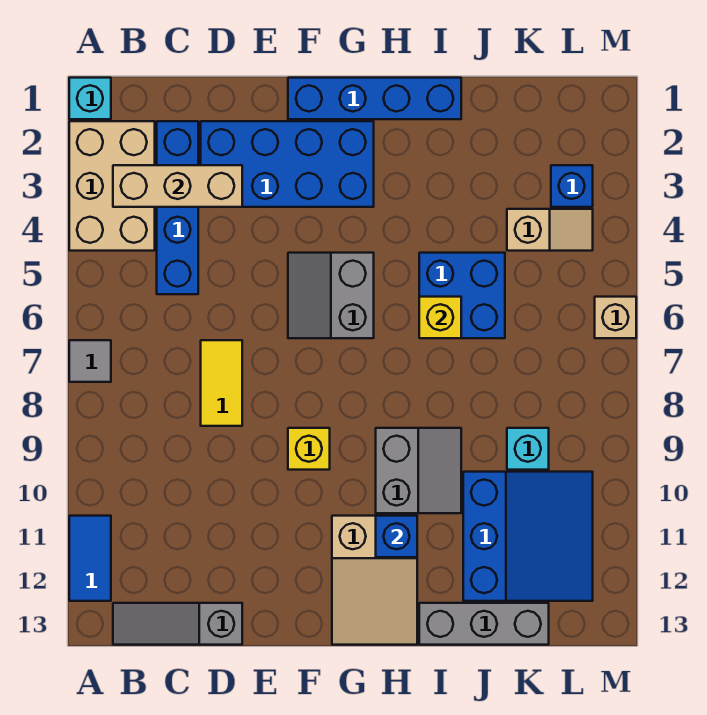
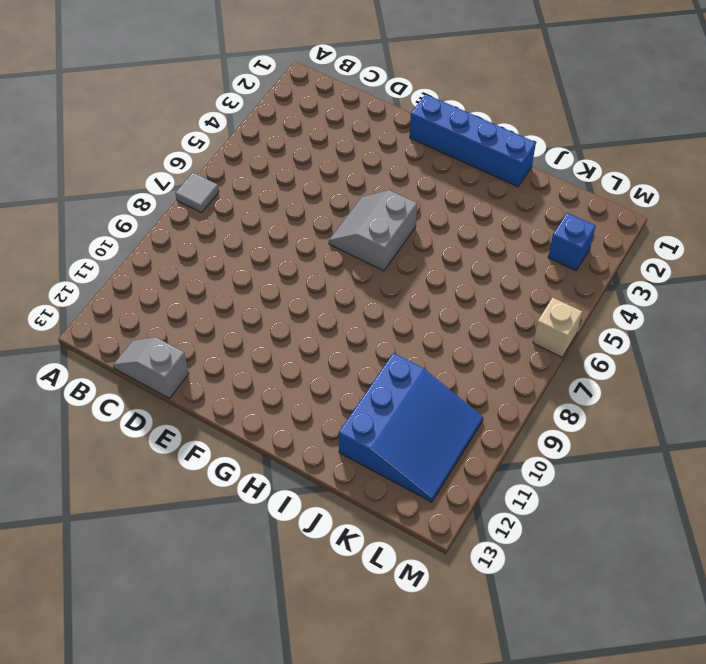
grey 1x2 slope [113,337,189,398] -> grey 1x3 slope [113,603,242,645]
none -> cyan 1x1 brick [69,78,111,119]
none -> tan 2x3 brick [69,121,155,251]
none -> blue 1x2 tile [69,516,111,601]

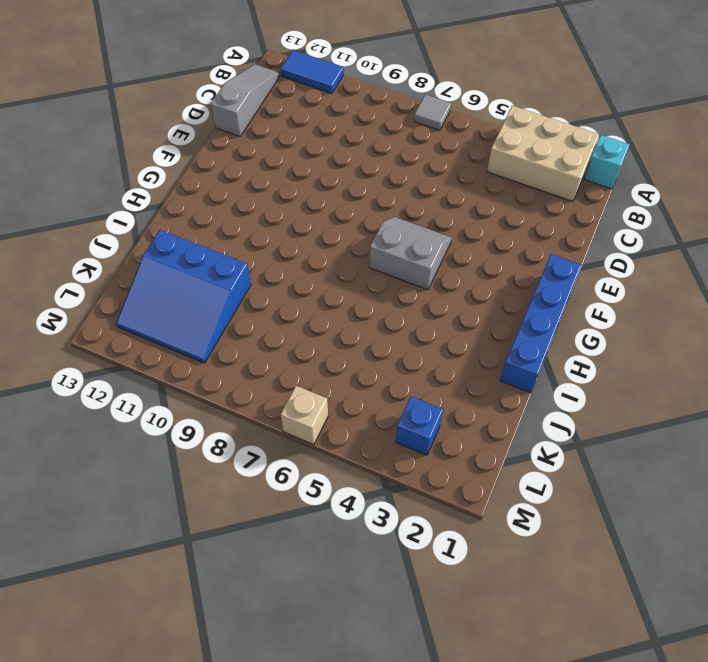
none -> blue 1x4 brick [157,121,198,294]
none -> blue 2x4 brick [201,121,374,207]
none -> yellow 1x2 tile [201,340,242,426]

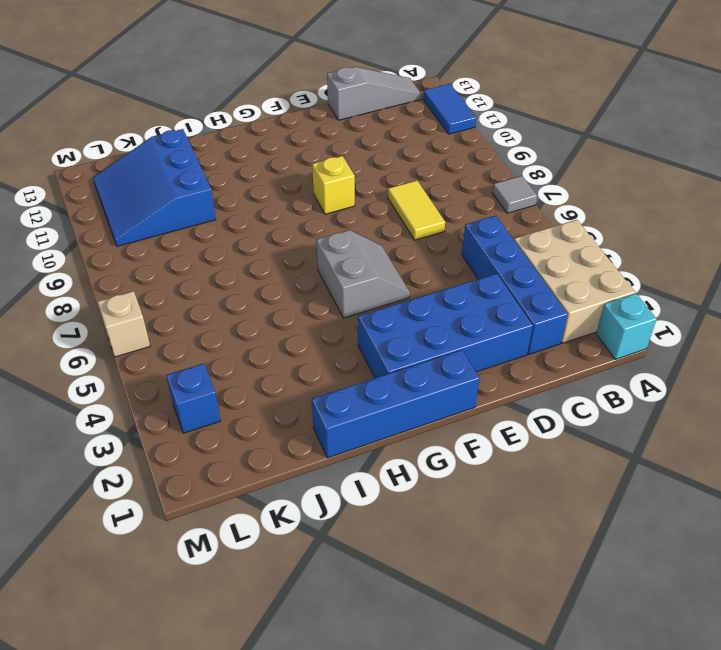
none -> tan 2x3 slope [332,516,417,645]
none -> grey 2x2 slope [376,428,461,513]
none -> blue 2x2 brick [419,253,505,338]

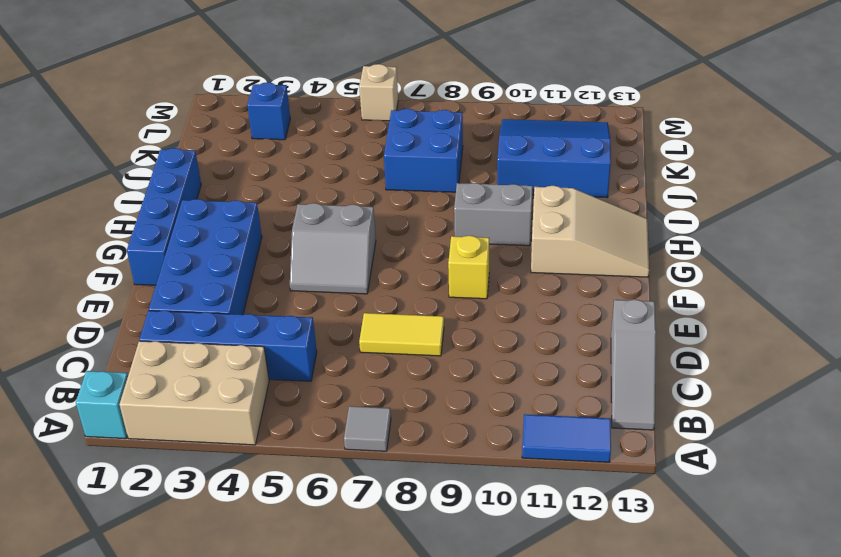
blue 2x2 brick [384,109,463,192] -> blue 2x2 brick moved to [419,253,505,338]
none -> grey 1x3 brick [419,603,549,645]
none -> tan 1x2 slope [507,209,593,251]
none -> cyan 1x1 brick [507,428,549,470]

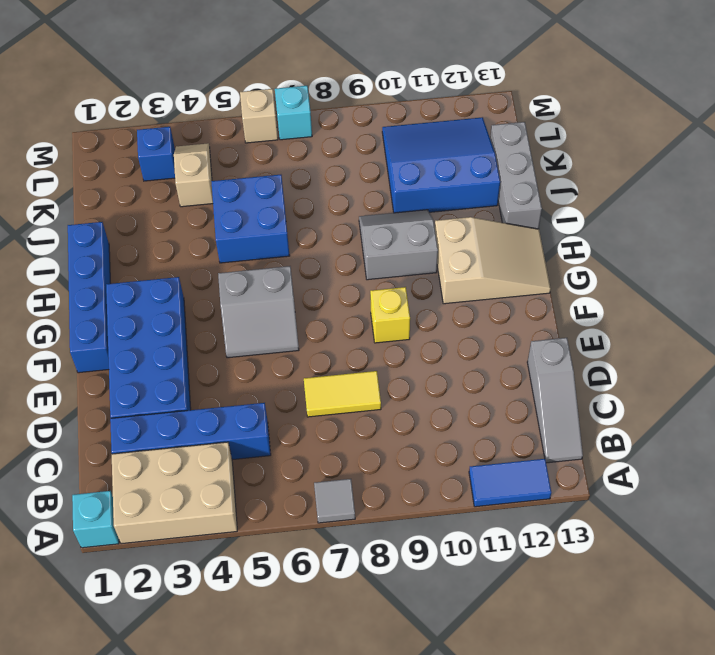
cyan 1x1 brick [275,86,312,140] -> cyan 1x1 brick moved to [507,428,549,470]
none -> tan 1x3 brick [113,165,242,207]
none -> blue 1x1 brick [376,516,417,557]
none -> yellow 1x1 brick [419,297,461,338]

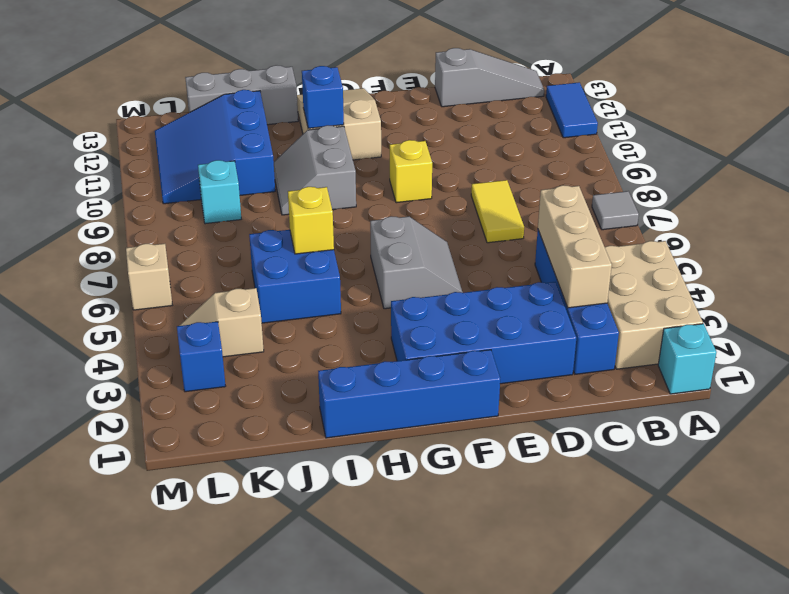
tan 1x3 brick [538,185,612,308] -> tan 1x3 brick turned to [113,165,242,207]

